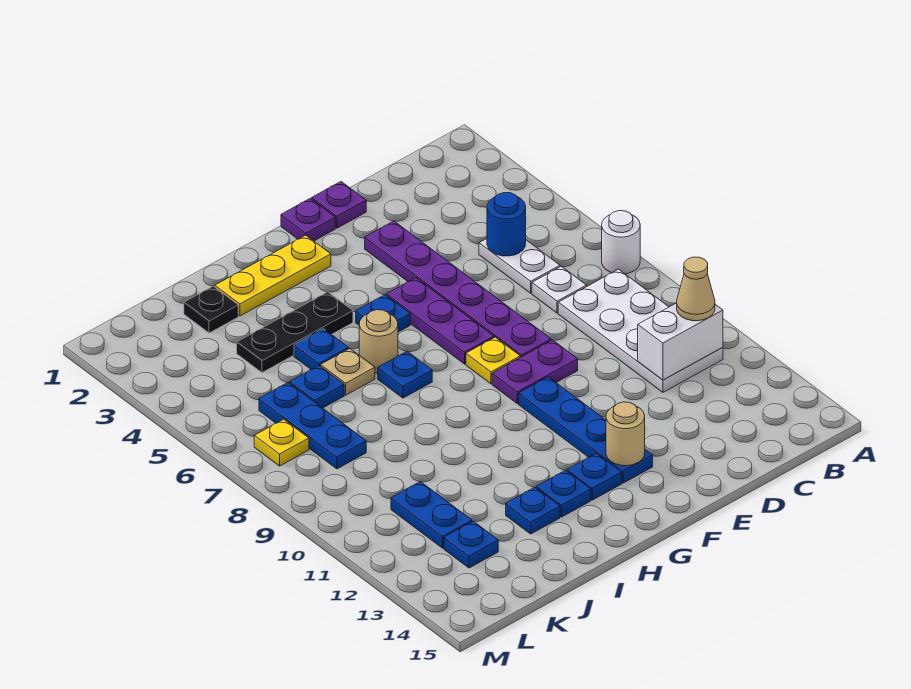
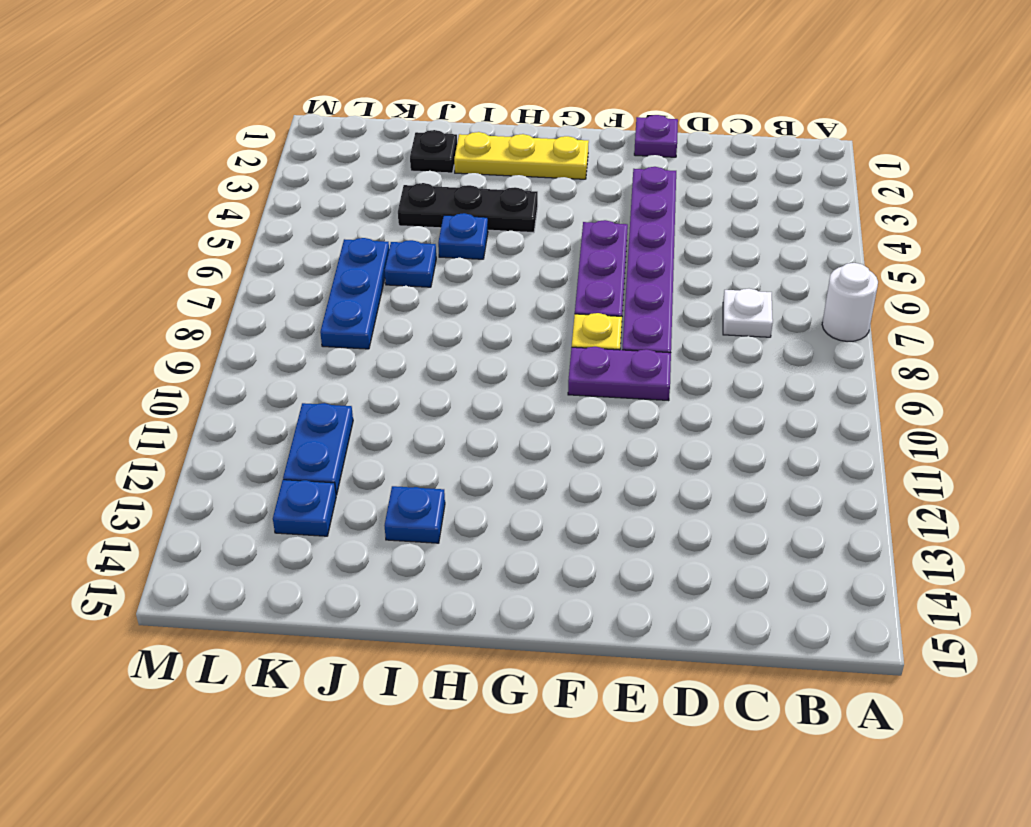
none -> white 2x4 plate [558,269,723,392]
none -> white 1x2 plate [479,239,560,293]
none -> purple 1x1 plate [281,198,335,241]
none -> blue 1x4 plate [519,377,653,483]

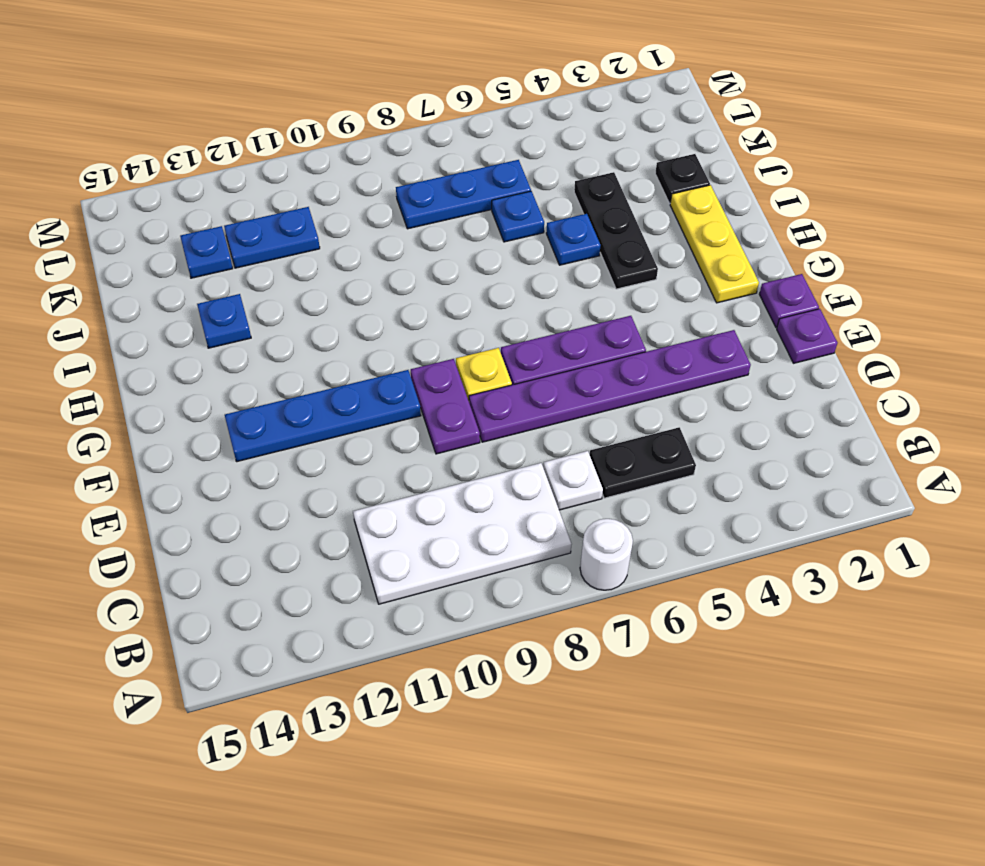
black 1x2 plate [590,427,696,498] -> white 1x2 plate [479,239,560,293]
none -> blue 1x1 plate [356,295,410,332]
none -> blue 1x1 plate [567,453,622,500]
none -> tan 1x1 round brick [359,310,398,373]
none -> blue 1x1 plate [378,351,432,398]

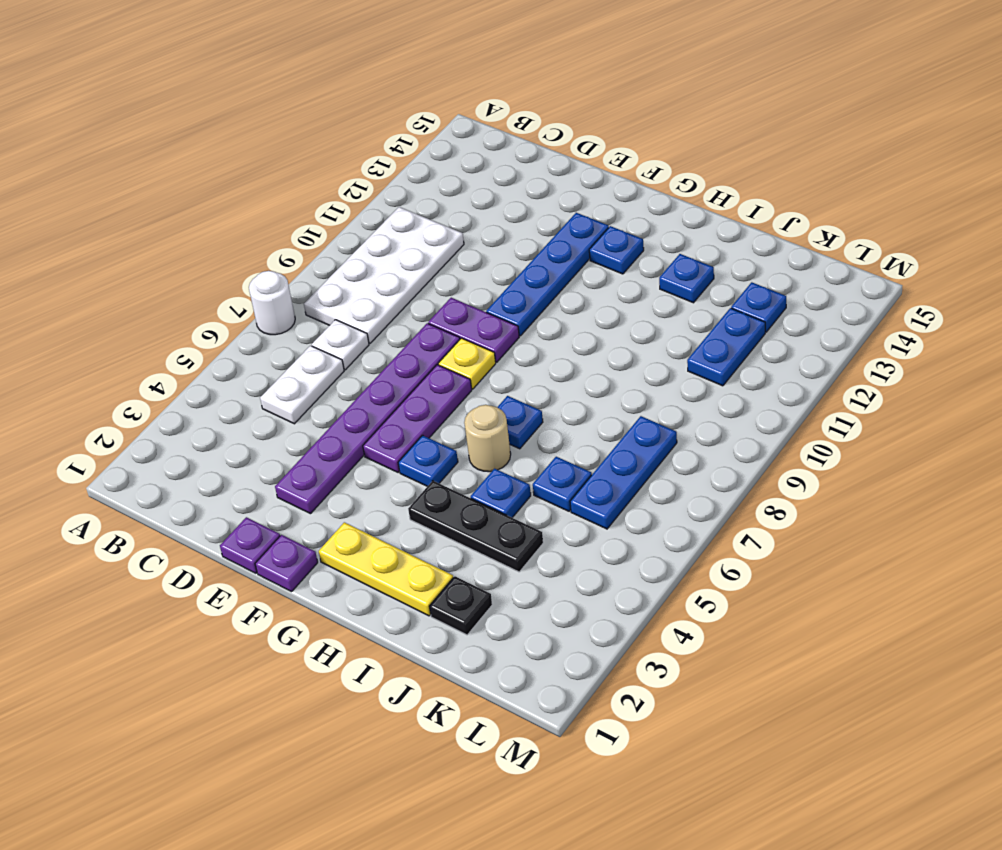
none -> blue 1x1 plate [536,470,591,517]
none -> tan 1x1 plate [321,349,375,395]
none -> yellow 1x1 plate [254,419,309,466]
none -> white 1x2 brick [638,303,723,380]

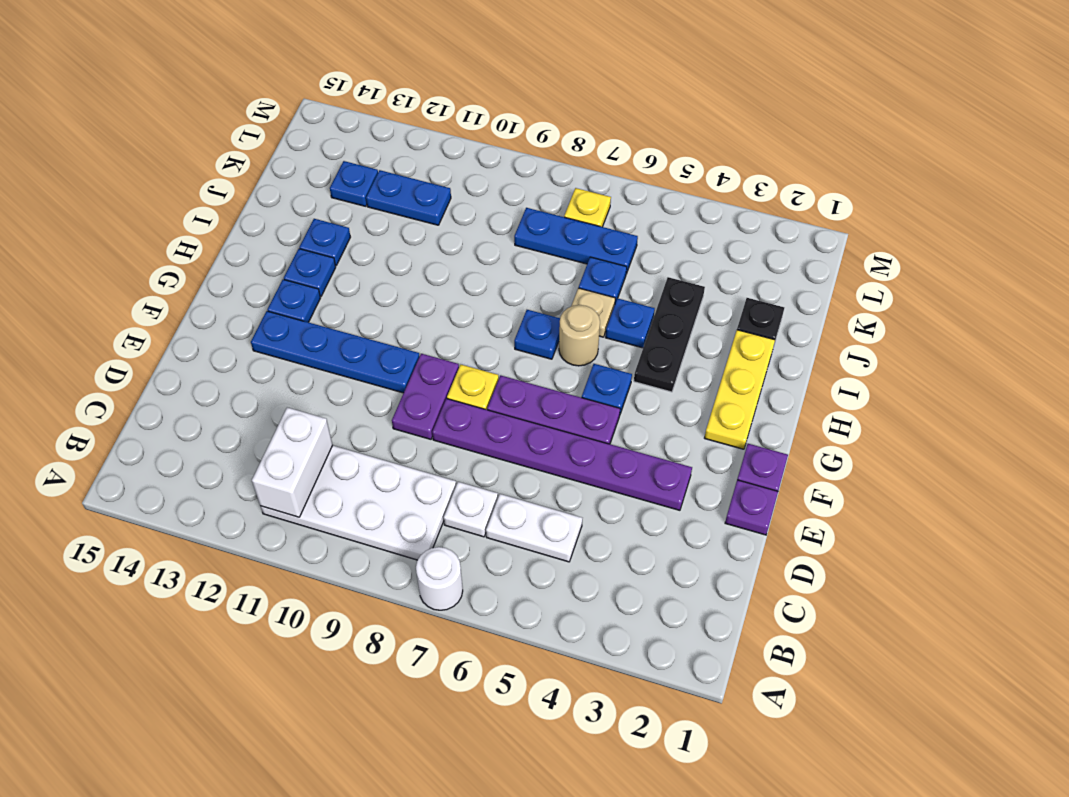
none -> blue 1x1 round brick [487,193,526,256]
none -> tan 1x1 round brick [606,402,645,466]
none -> tan 1x1 cone [677,257,715,321]

